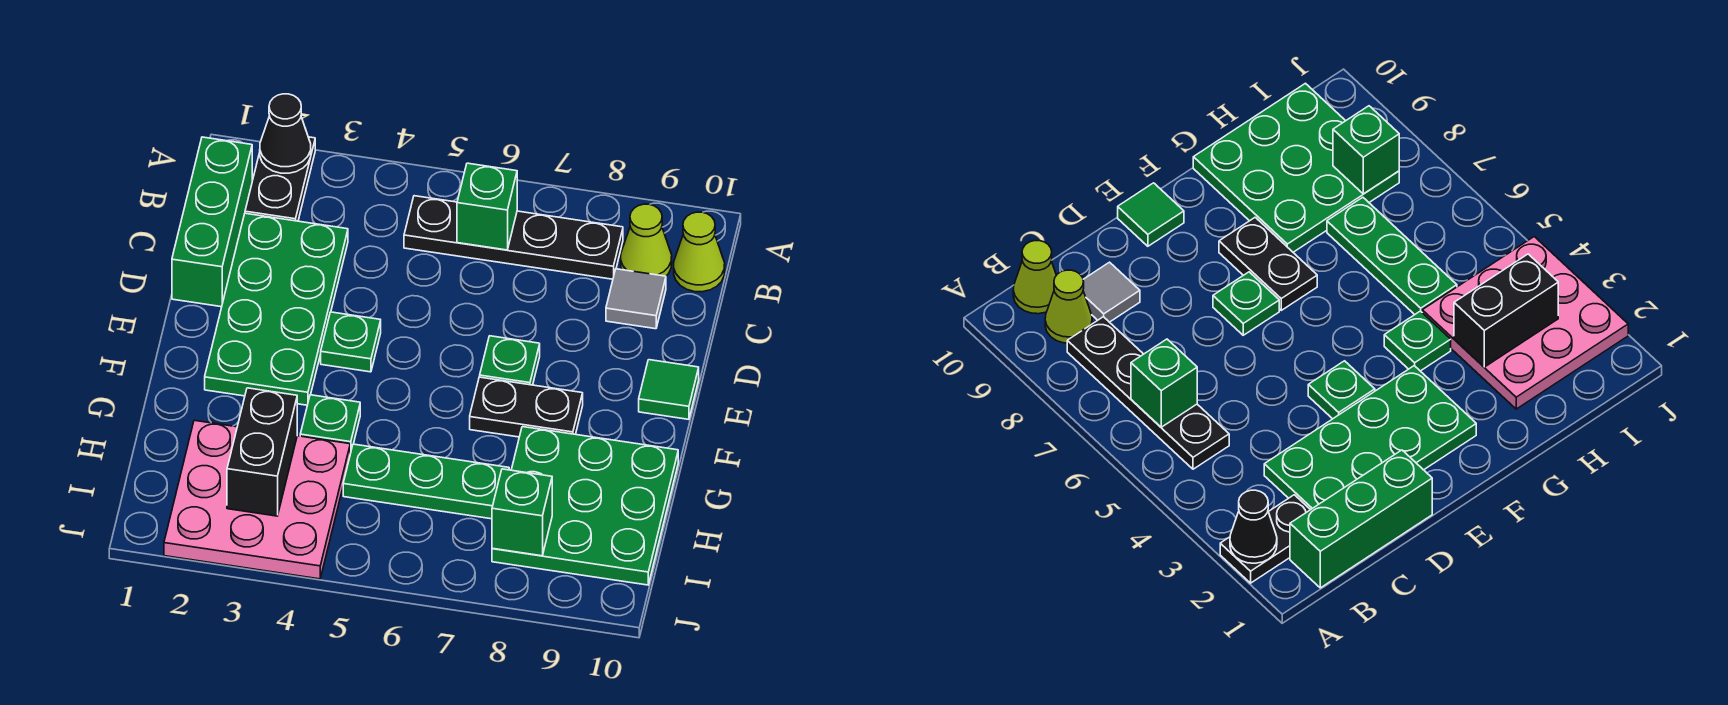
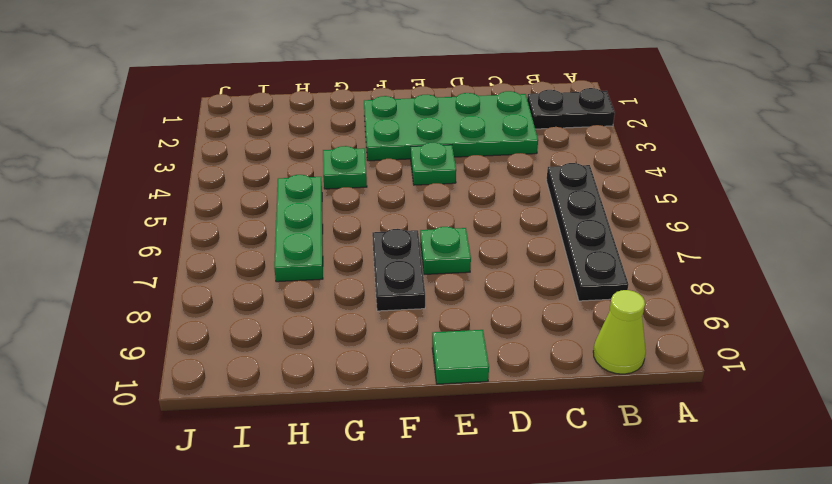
none -> green 1x3 brick [172,137,252,307]
none -> lime 1x1 cone [621,204,672,276]
none -> grey 1x1 tile [606,269,666,329]

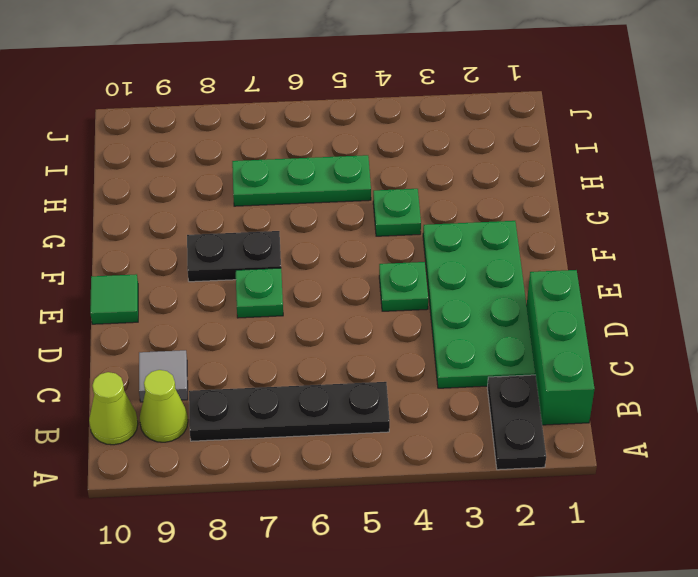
none -> green 3x3 plate [492,427,678,585]
none -> pink 3x3 plate [164,420,350,579]
none -> black 1x1 cone [260,94,311,173]

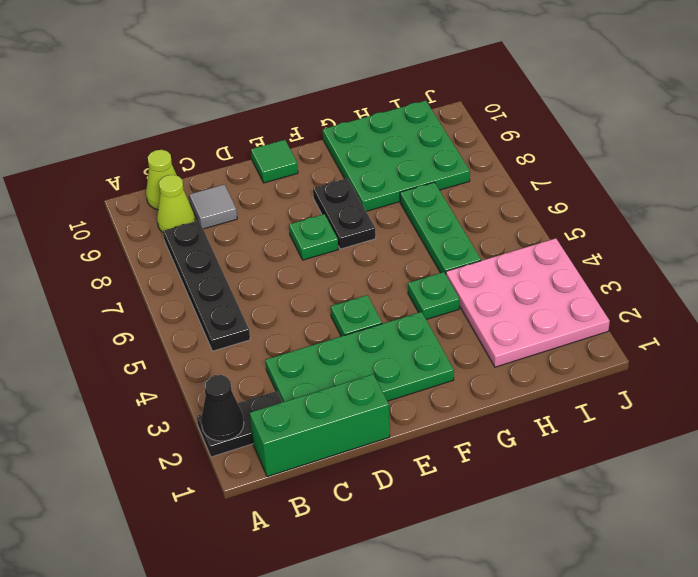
none -> green 1x1 brick [457,163,517,250]
none -> black 1x2 brick [227,388,297,516]
none -> green 1x1 brick [492,469,552,556]

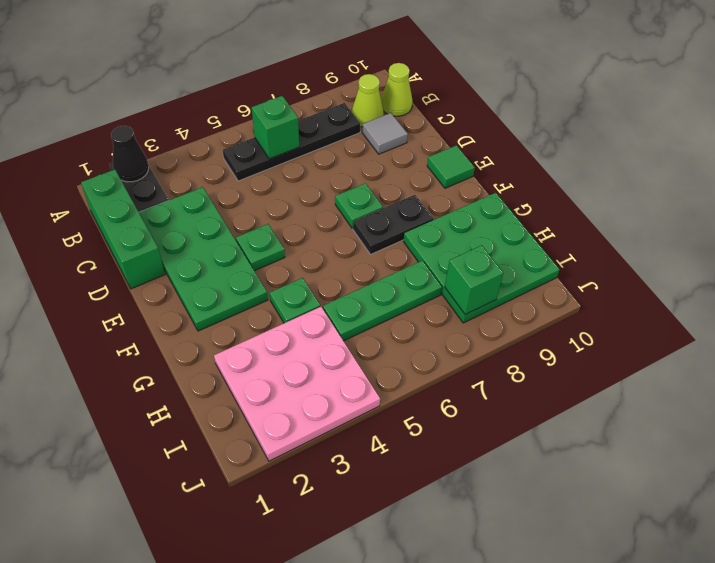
none -> black 1x2 brick [227,388,297,516]

